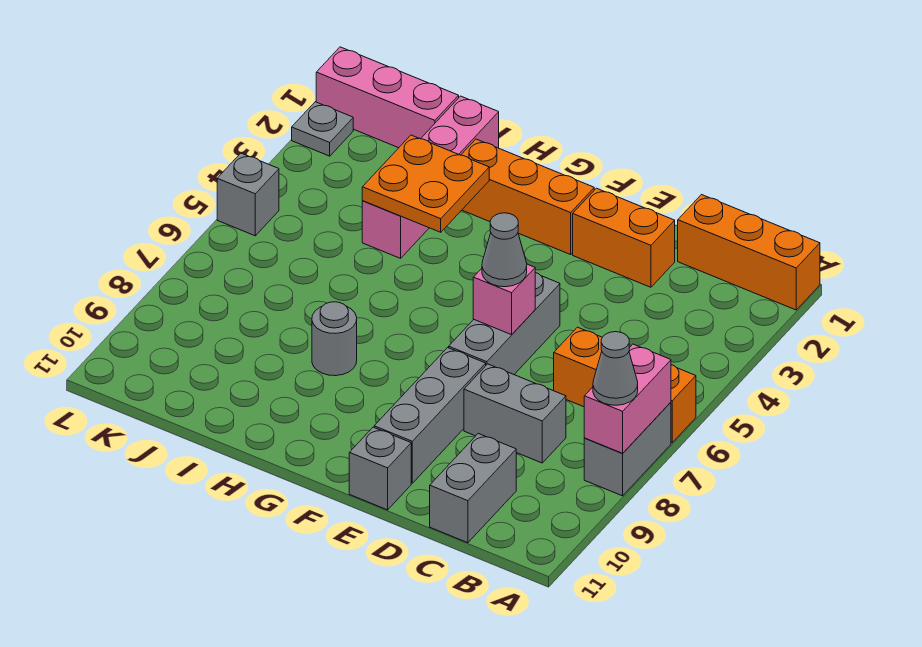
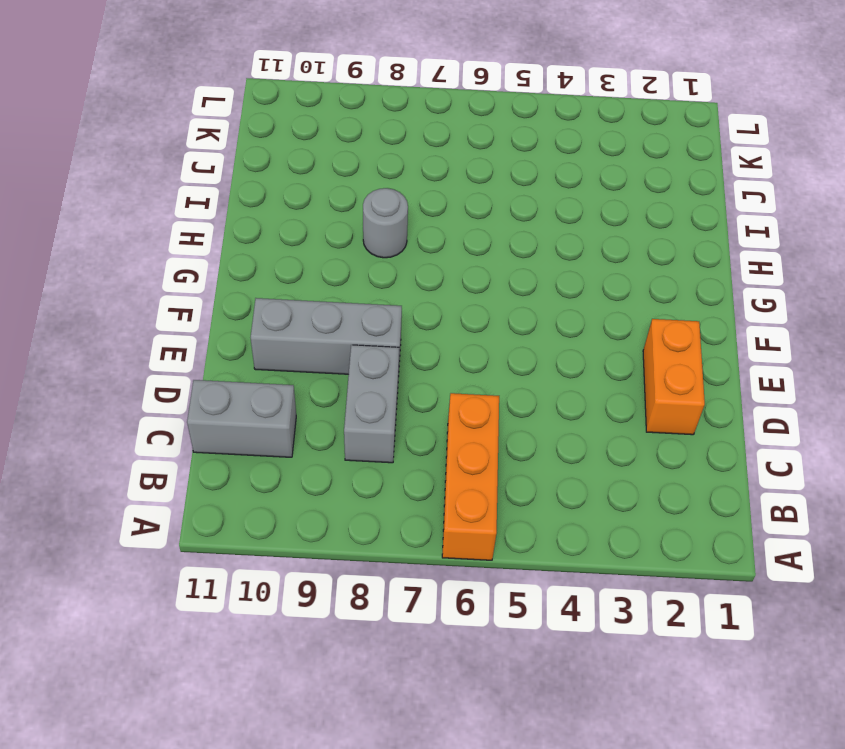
none -> orange 1x3 brick [678,195,820,310]
none -> grey 1x2 brick [584,402,671,496]
none -> grey 1x3 brick [449,273,560,374]

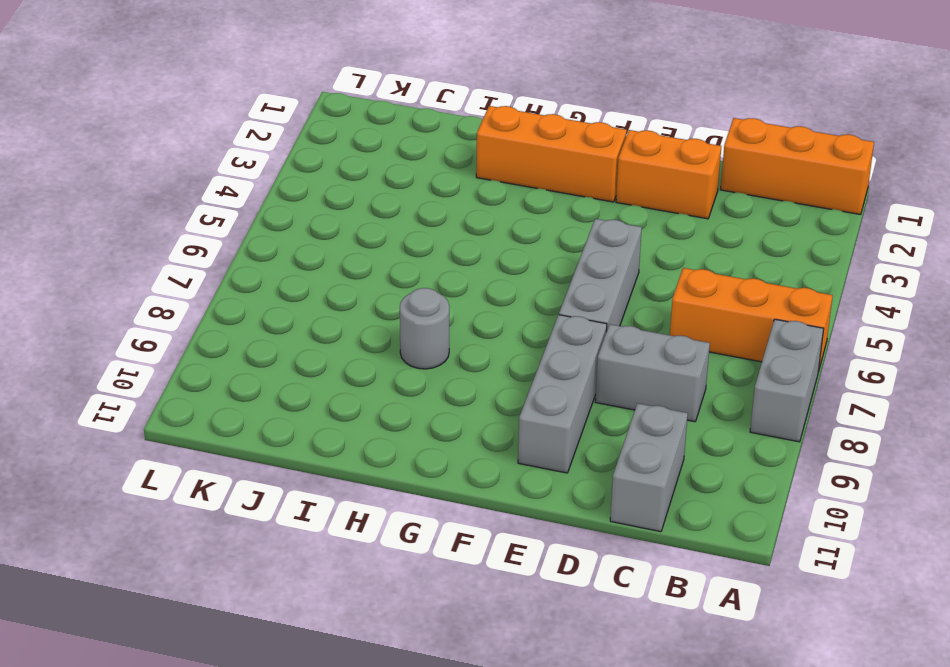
none -> grey 1x1 brick [349,427,411,510]
none -> pink 1x4 brick [362,96,499,258]
none -> pink 1x3 brick [316,47,459,148]

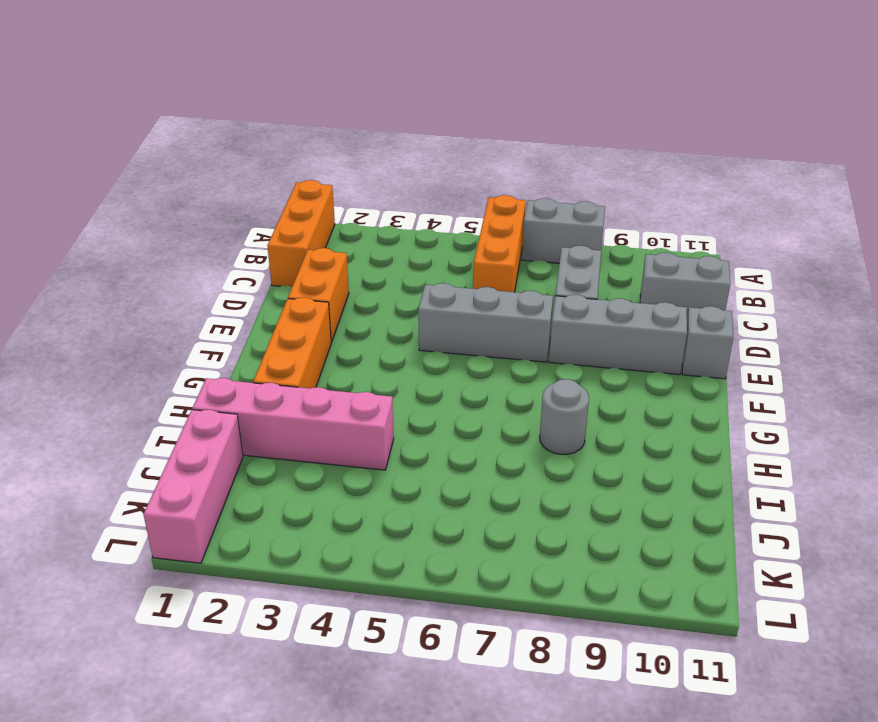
none -> grey 1x1 plate [292,102,353,156]
none -> grey 1x1 brick [217,153,279,236]
none -> pink 1x2 brick [584,344,671,453]

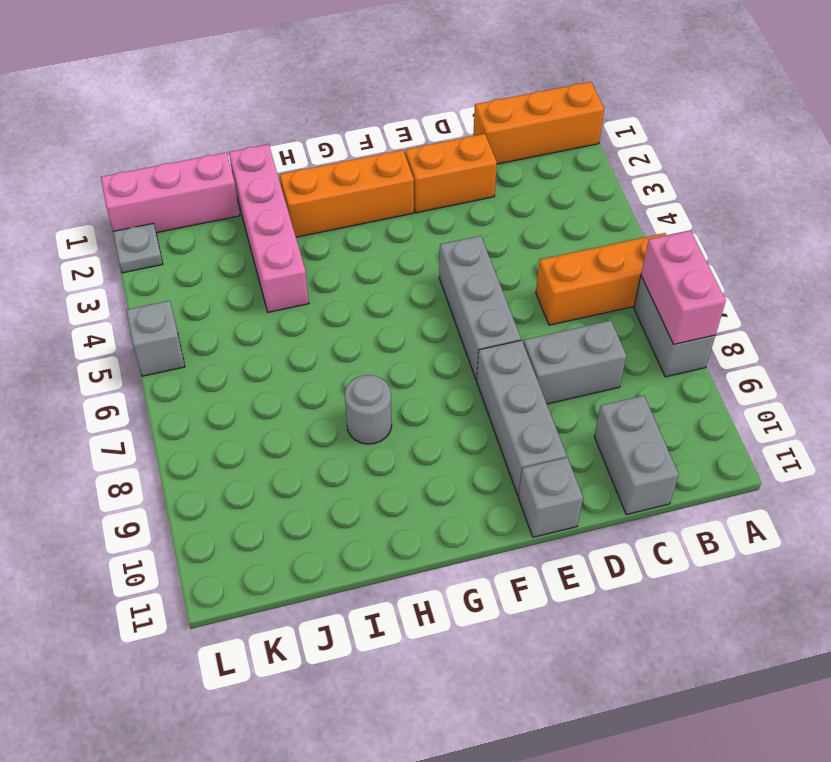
none -> pink 1x1 brick [473,264,535,335]
none -> orange 2x2 plate [362,135,489,232]
none -> grey 1x1 cone [593,332,638,405]

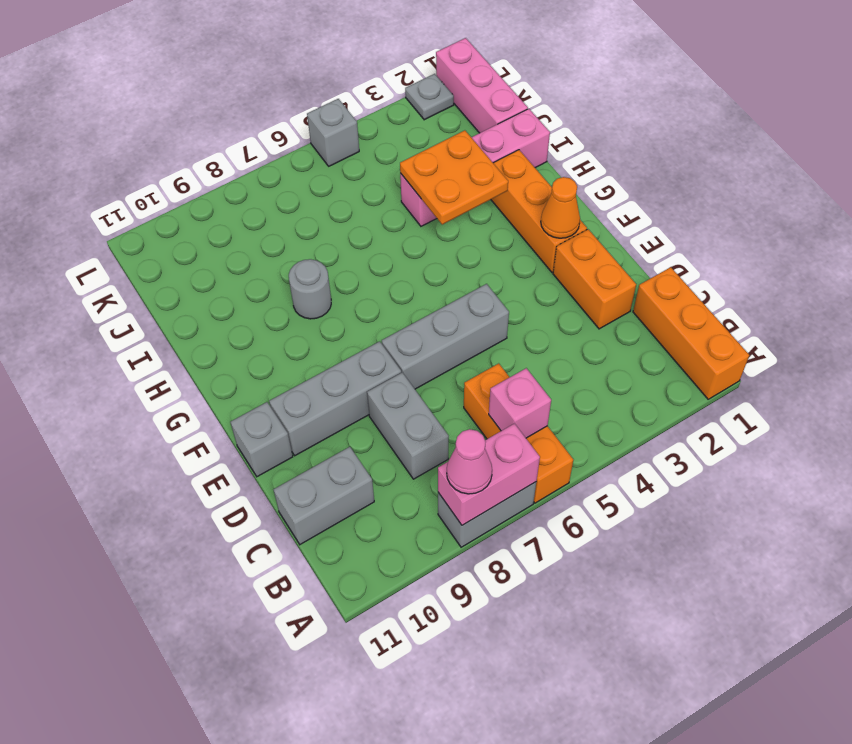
pink 1x1 cone [447,429,492,494] -> grey 1x1 cone [593,332,638,405]
pink 1x1 brick [489,368,551,438] -> pink 1x1 brick moved to [473,264,535,335]
orange 1x1 cone [541,177,580,238] -> none
none -> grey 1x1 cone [482,213,527,287]

